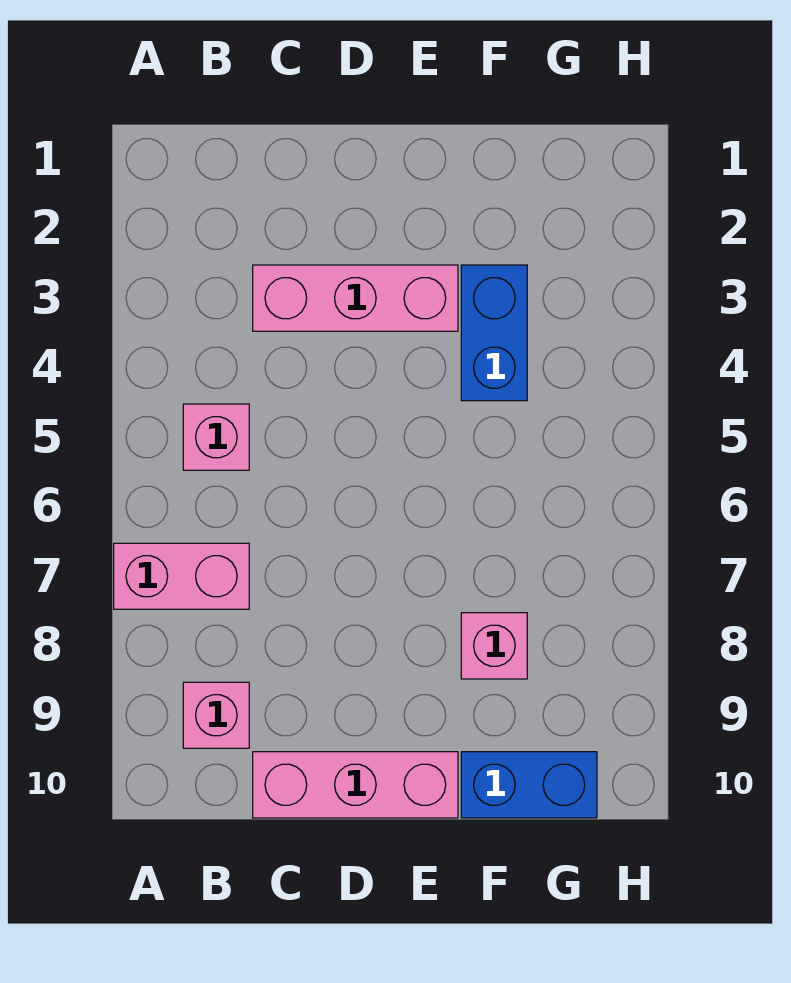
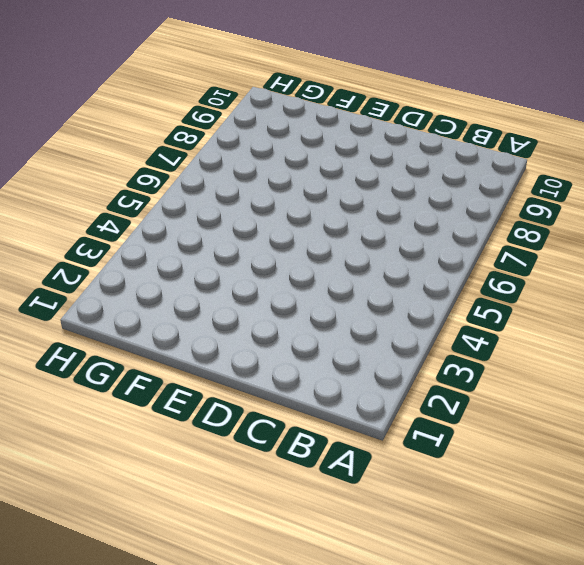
none -> pink 1x2 brick [114,543,249,609]
none -> pink 1x1 brick [183,404,249,470]

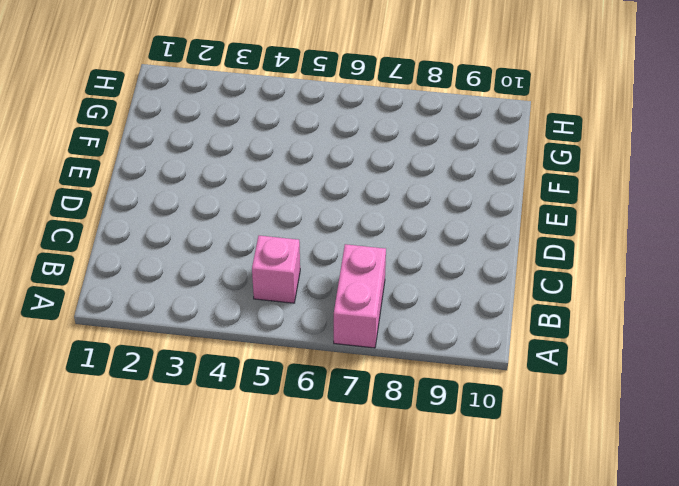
none -> pink 1x1 brick [183,682,249,748]
none -> pink 1x3 brick [253,265,458,331]

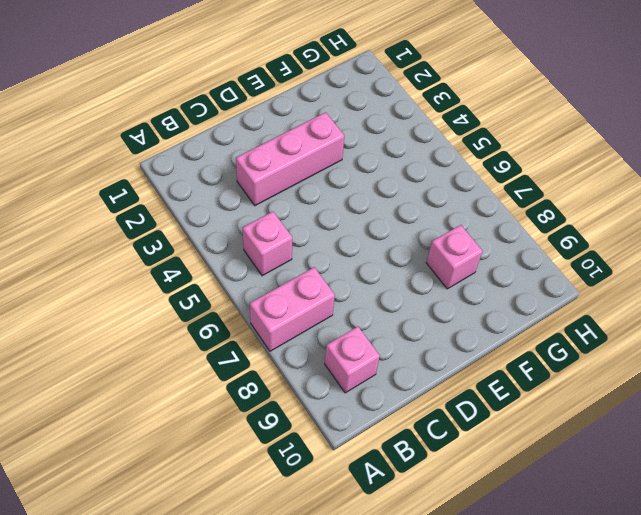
none -> pink 1x3 brick [253,752,458,818]
none -> blue 1x2 brick [461,265,527,401]

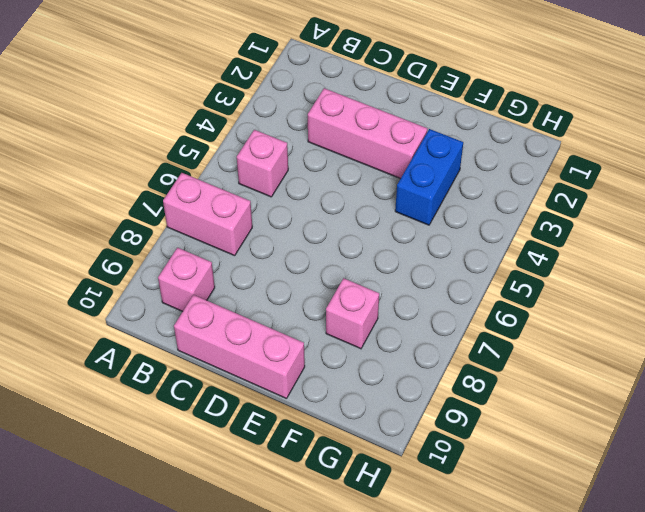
none -> blue 1x2 brick [461,752,597,818]

